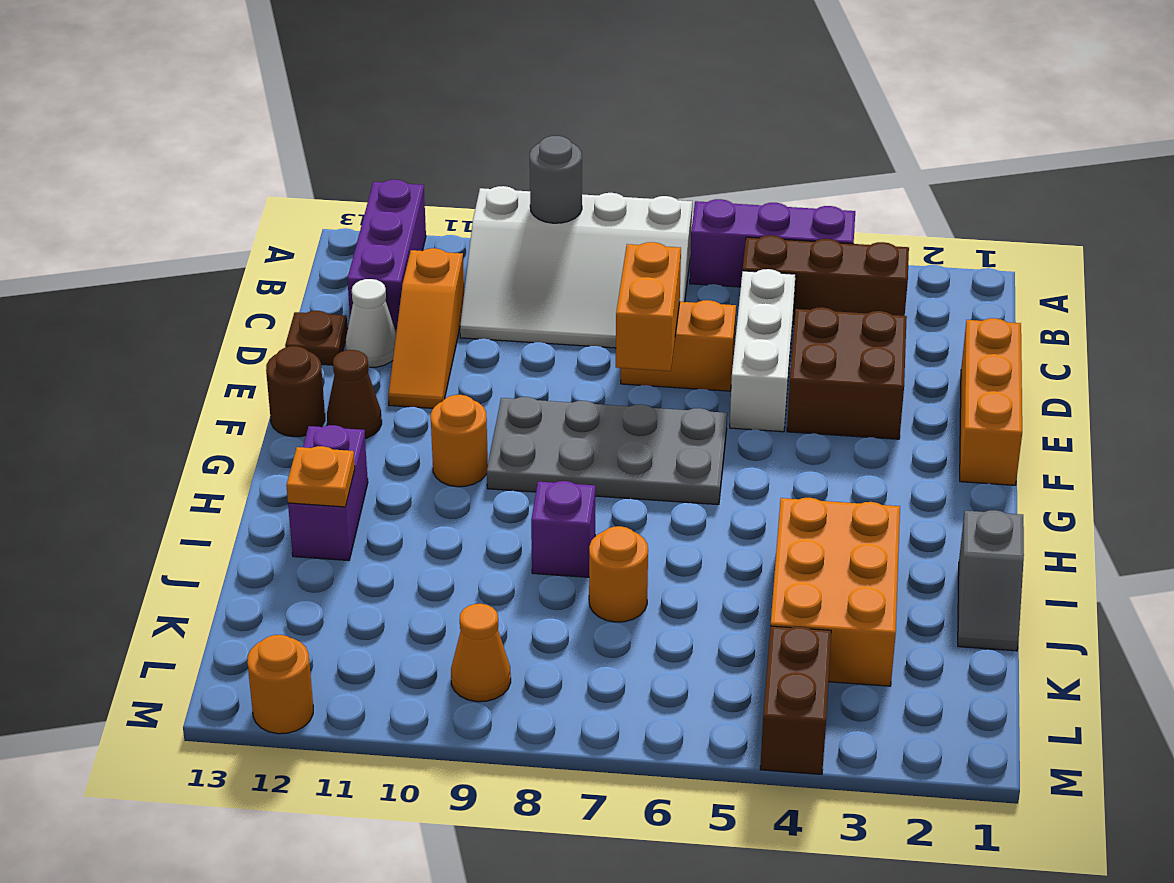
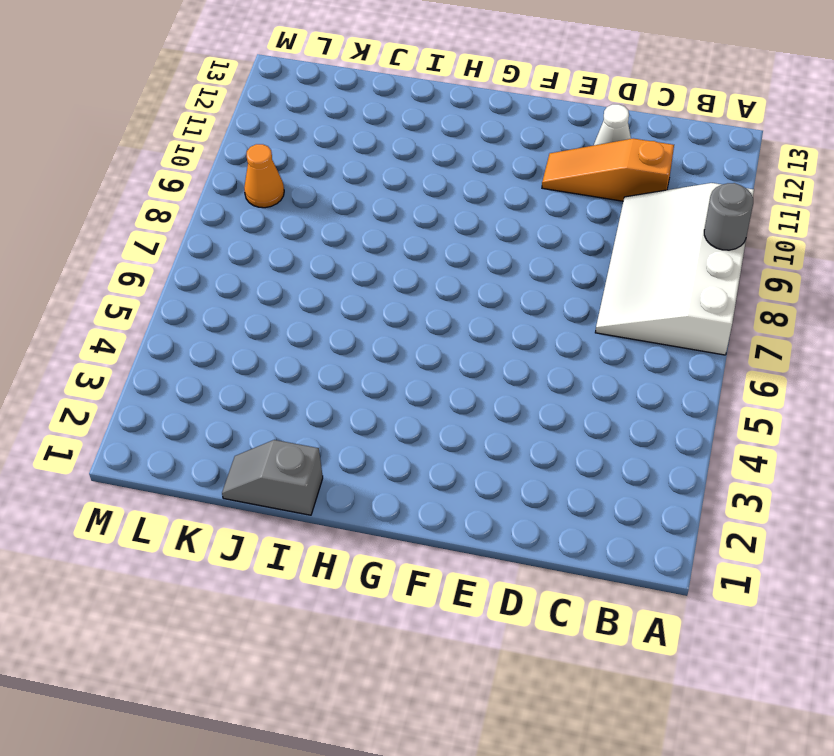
none -> purple 1x3 brick [690,199,855,287]
none -> purple 1x3 brick [347,180,426,331]
none -> brown 1x3 brick [743,235,909,324]

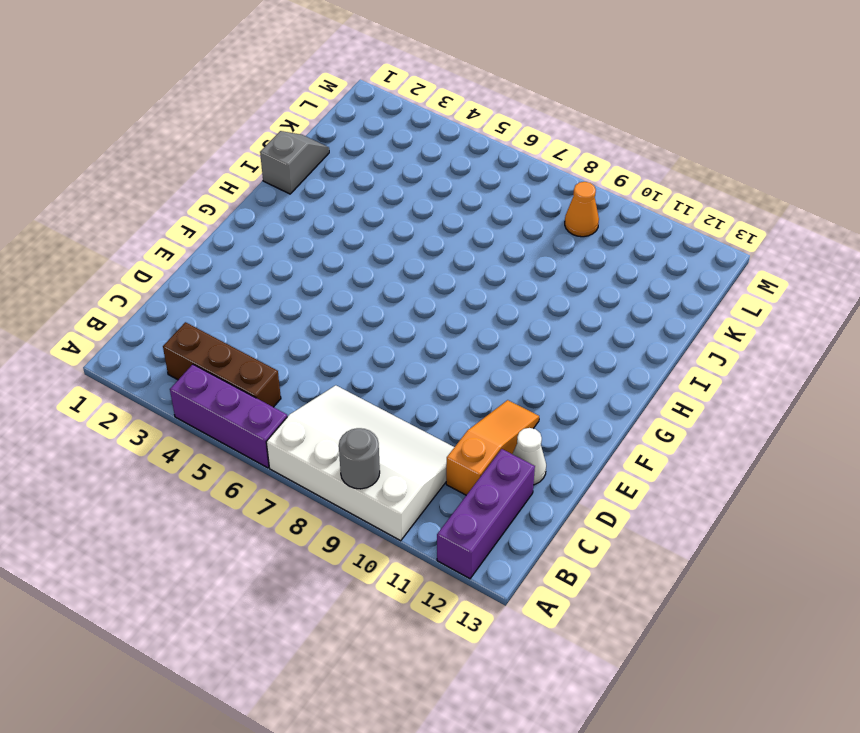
none -> white 1x3 brick [730,269,796,432]
none -> orange 1x3 brick [960,318,1022,485]
none -> brown 2x2 brick [787,307,907,439]

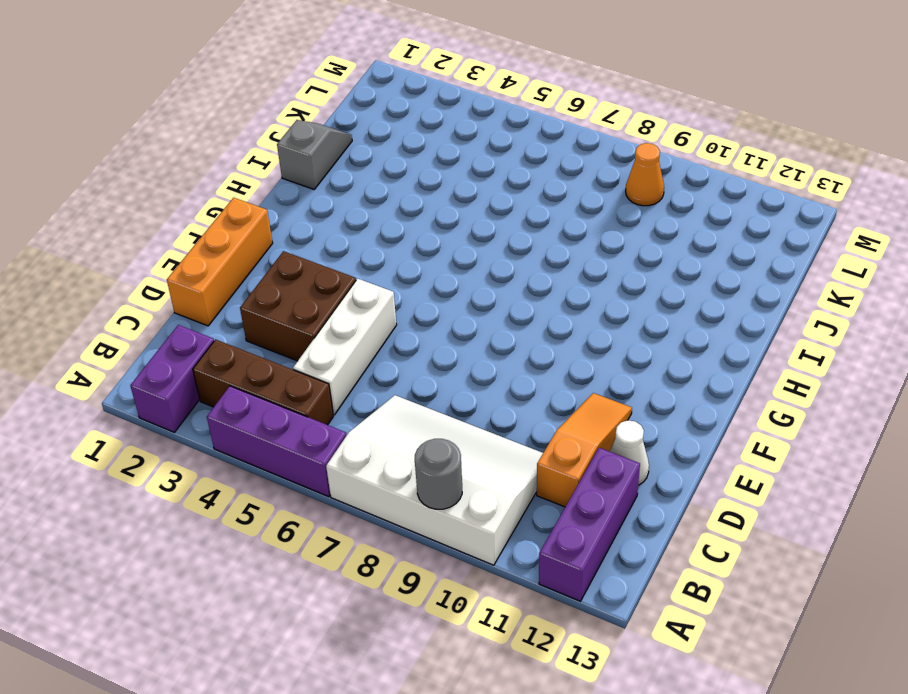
purple 1x2 brick [130,325,214,432] -> purple 1x2 brick moved to [288,425,368,561]
none -> orange 1x2 brick [621,300,736,391]
none -> brown 1x1 plate [285,311,348,365]
none -> grey 2x4 plate [487,397,727,505]

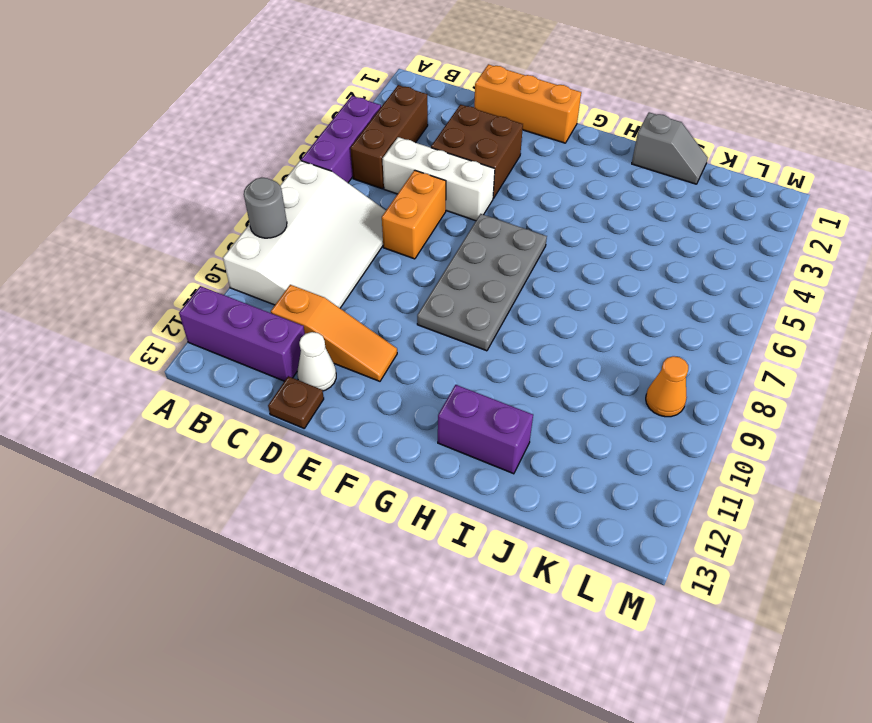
none -> brown 1x1 cone [327,350,382,439]
none -> brown 1x1 round brick [266,346,325,437]
none -> orange 1x1 round brick [431,395,488,487]

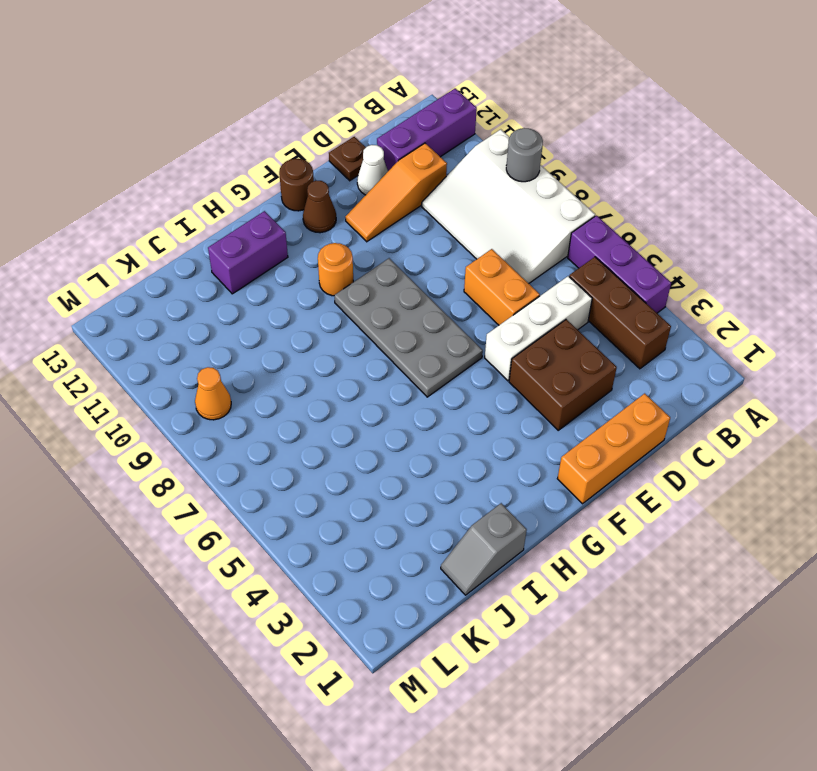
none -> orange 2x3 brick [770,498,900,686]
none -> purple 1x1 brick [531,481,595,577]
none -> orange 1x1 round brick [589,526,648,622]

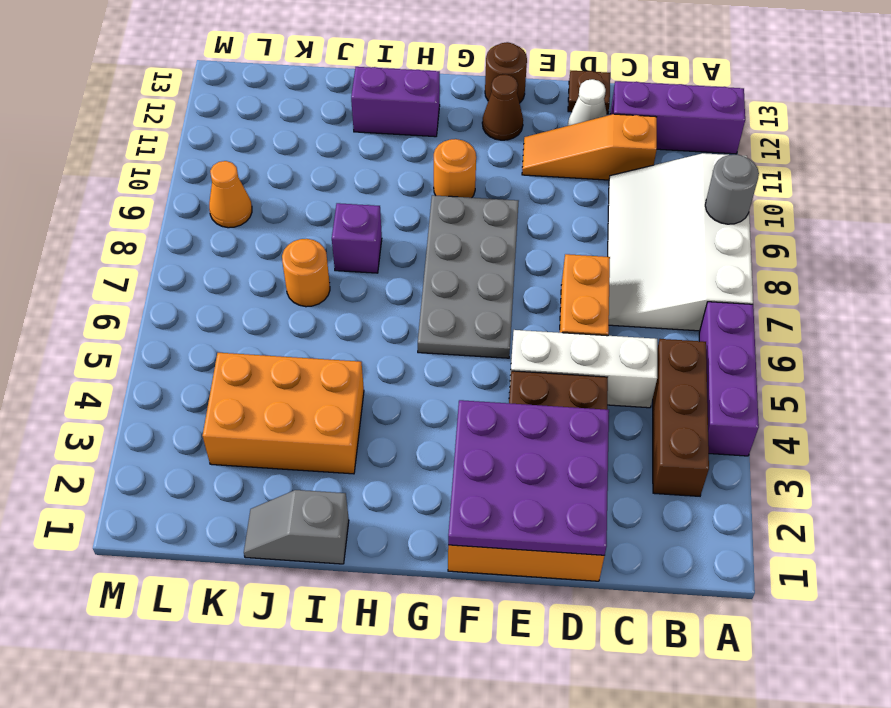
purple 3x3 plate [448,400,609,555] -> none
none -> brown 1x2 brick [760,626,831,774]
none -> orange 1x1 round brick [247,635,313,734]
none -> orange 1x2 brick [616,242,681,371]

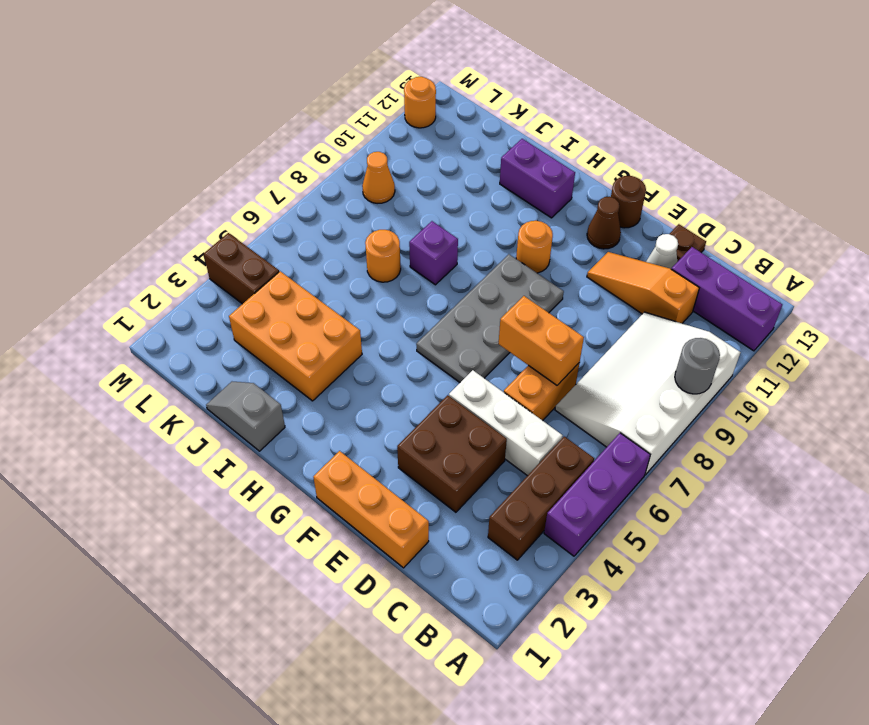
none -> orange 1x1 plate [286,446,355,507]

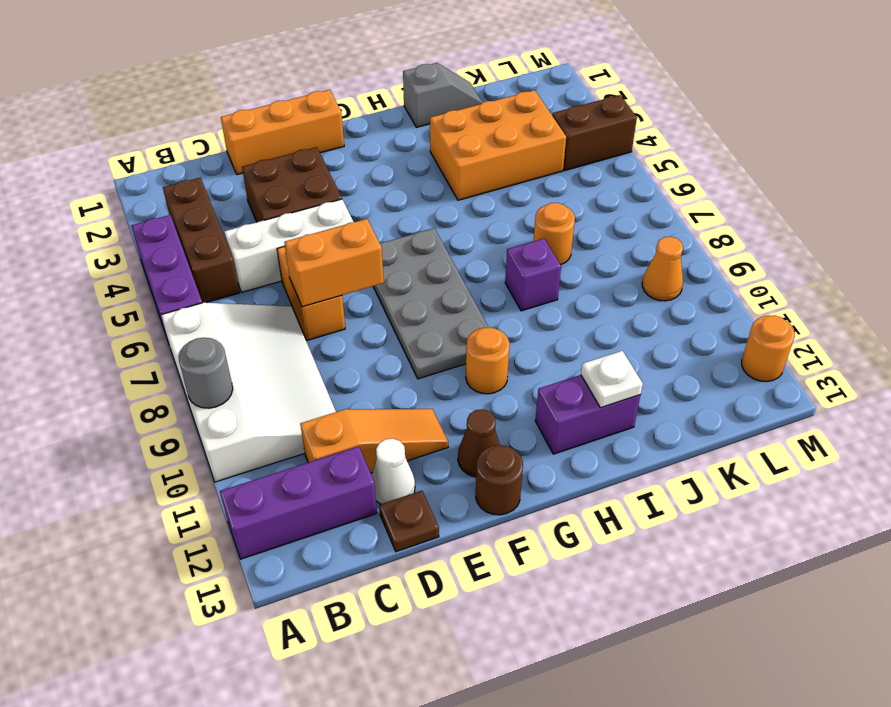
white 1x1 plate [581,351,643,408] -> orange 1x1 plate [286,446,355,507]

